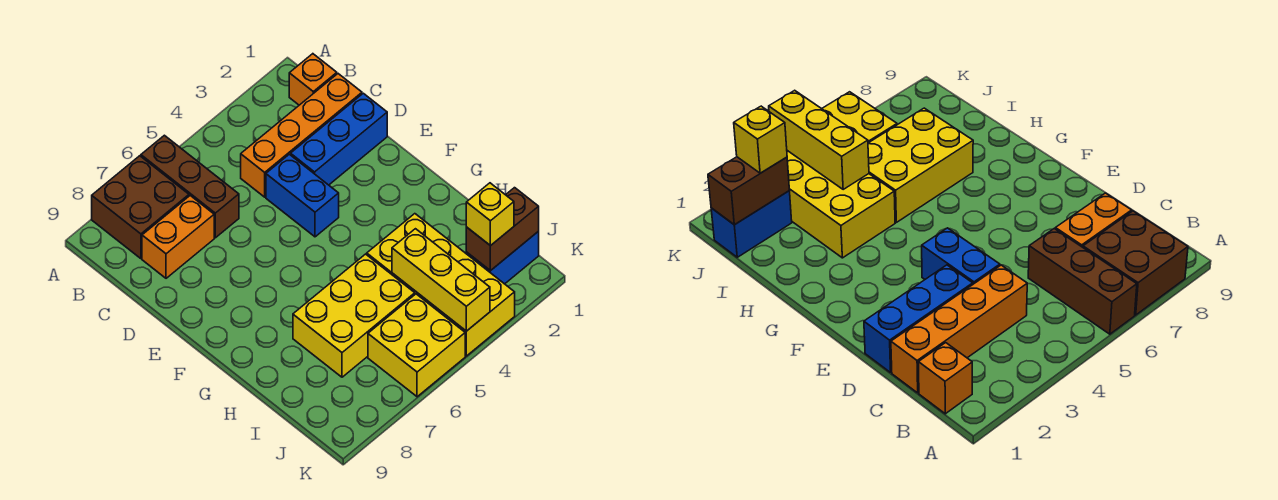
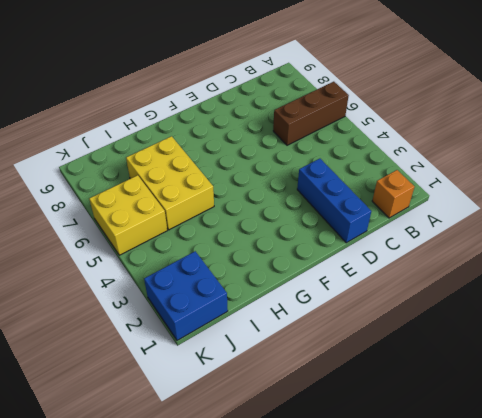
blue 2x2 brick [144,251,228,340] -> blue 1x2 brick [466,232,539,284]
none -> brown 2x2 brick [92,156,189,259]
none -> orange 1x4 brick [241,74,362,197]
none -> orange 1x2 brick [142,196,214,278]

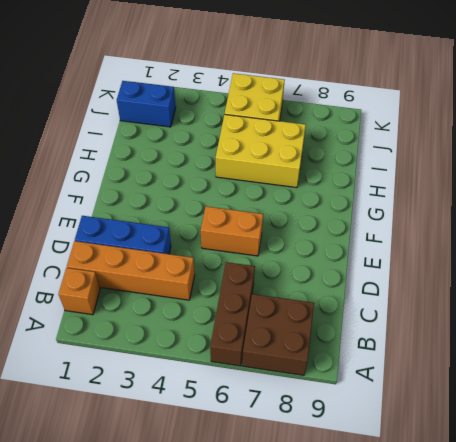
orange 1x2 brick [201,206,263,256] -> orange 1x2 brick moved to [142,196,214,278]
none -> blue 1x2 brick [266,154,339,237]
none -> yellow 2x4 brick [367,214,515,356]
none -> yellow 1x3 brick [392,229,490,331]

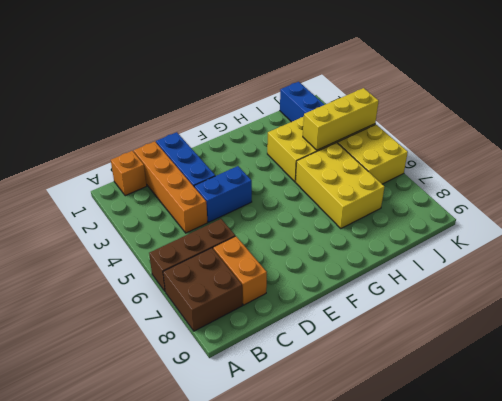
none -> brown 1x2 brick [466,188,539,271]
none -> yellow 1x1 brick [466,183,514,246]

